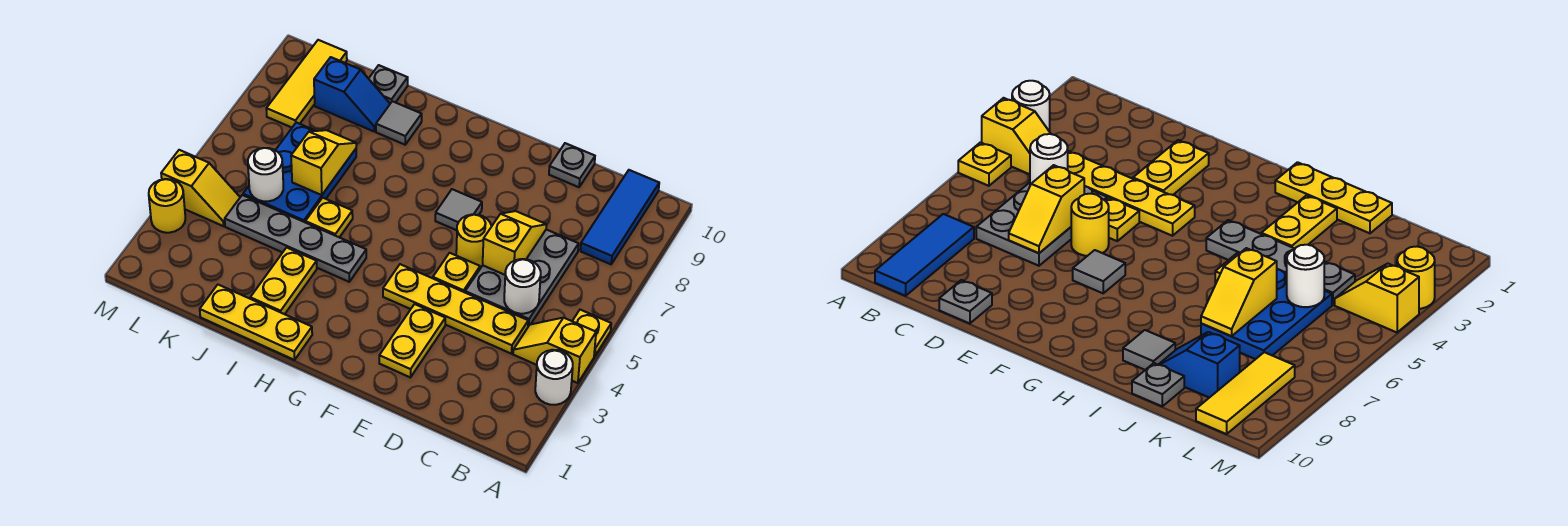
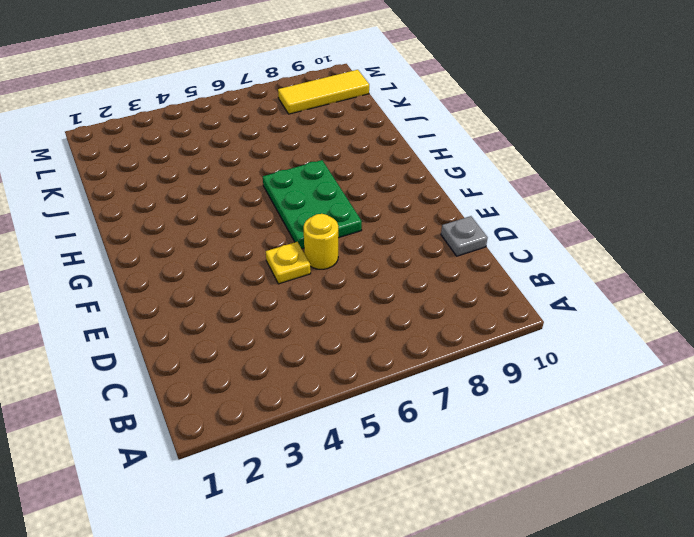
green 2x3 plate [263,160,362,249] -> grey 1x1 tile [435,189,482,230]
none -> white 1x1 round brick [535,350,573,405]
none -> yellow 1x2 slope [513,318,596,383]
none -> yellow 1x1 plate [573,310,611,356]

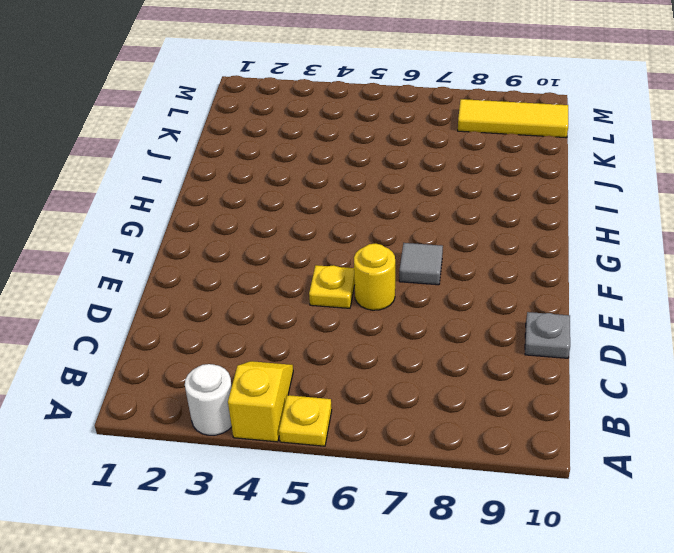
none -> blue 1x3 tile [580,170,659,264]
none -> yellow 1x4 plate [383,264,528,354]
none -> grey 2x3 plate [465,230,579,327]

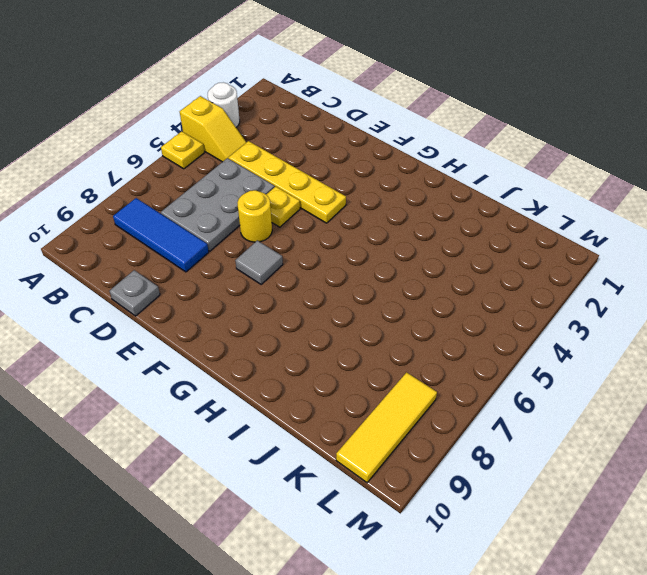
blue 1x3 tile [113,198,209,272] -> blue 1x3 tile turned to [580,170,659,264]
none -> yellow 1x2 plate [379,304,445,378]
none -> yellow 1x3 plate [200,285,312,360]
none -> grey 1x4 plate [225,195,366,282]

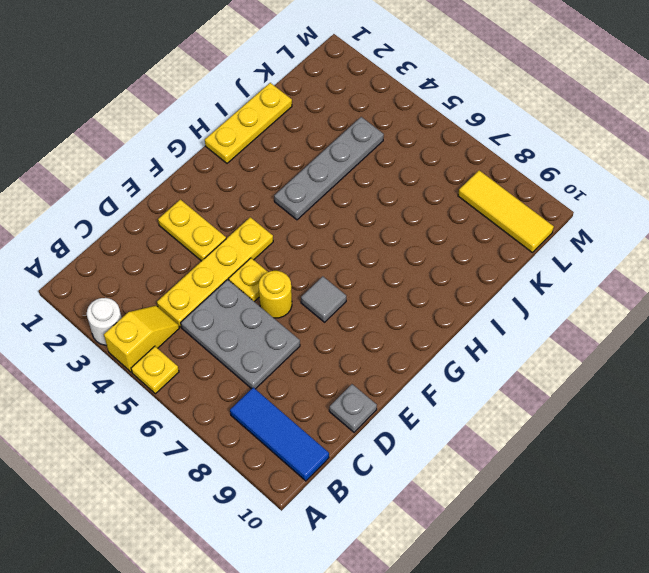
none -> yellow 1x2 plate [250,248,317,314]
none -> yellow 1x1 plate [305,198,353,237]
none -> grey 1x1 tile [376,101,422,145]

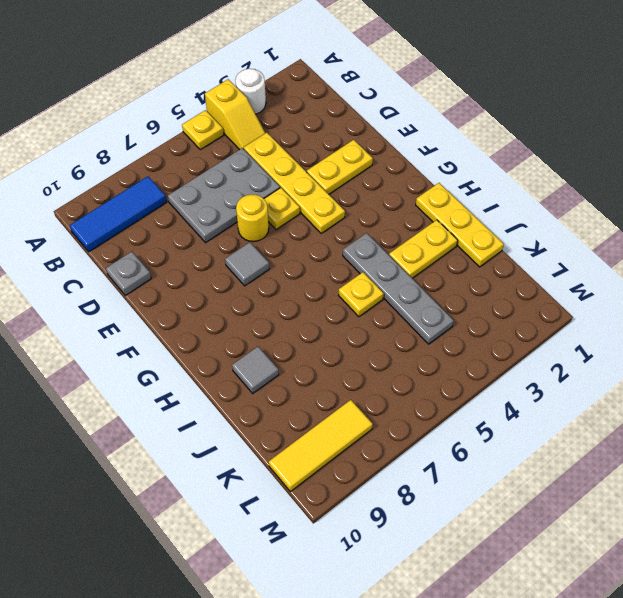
none -> blue 2x3 plate [243,122,356,223]
none -> blue 1x2 slope [314,57,390,131]
none -> grey 1x1 plate [369,65,408,104]

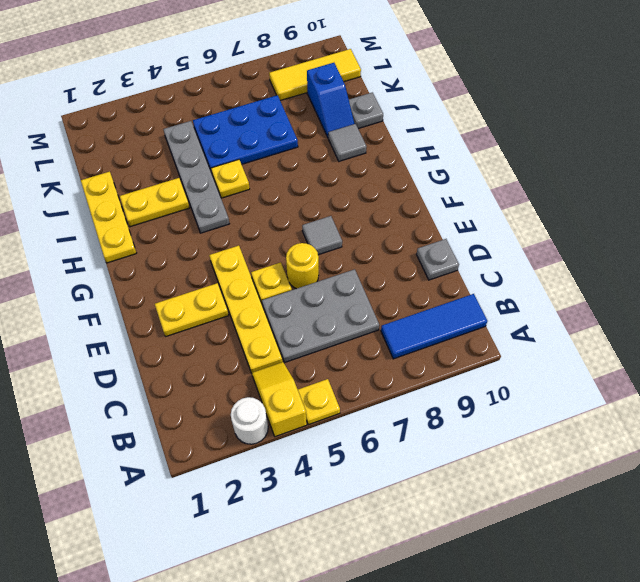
none -> yellow 1x2 slope [161,150,240,226]
none -> yellow 1x1 round brick [149,179,185,233]
none -> white 1x1 round brick [504,259,541,314]

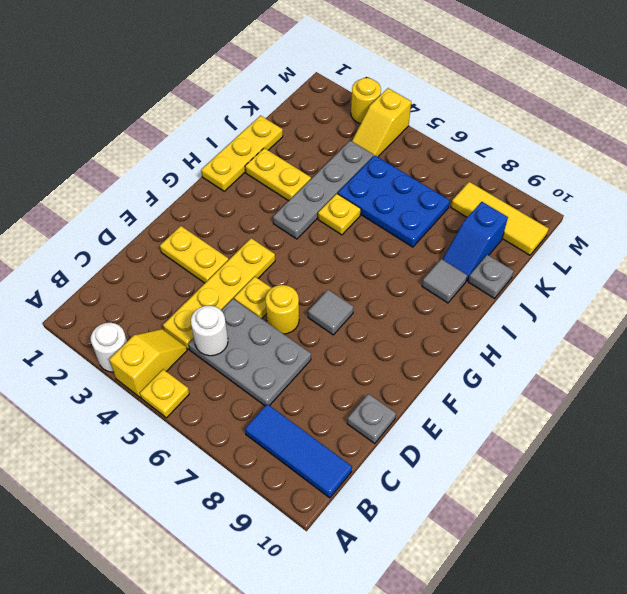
none -> yellow 1x2 slope [483,211,547,275]
none -> yellow 1x2 slope [291,130,356,195]
none -> white 1x1 round brick [248,148,283,201]

